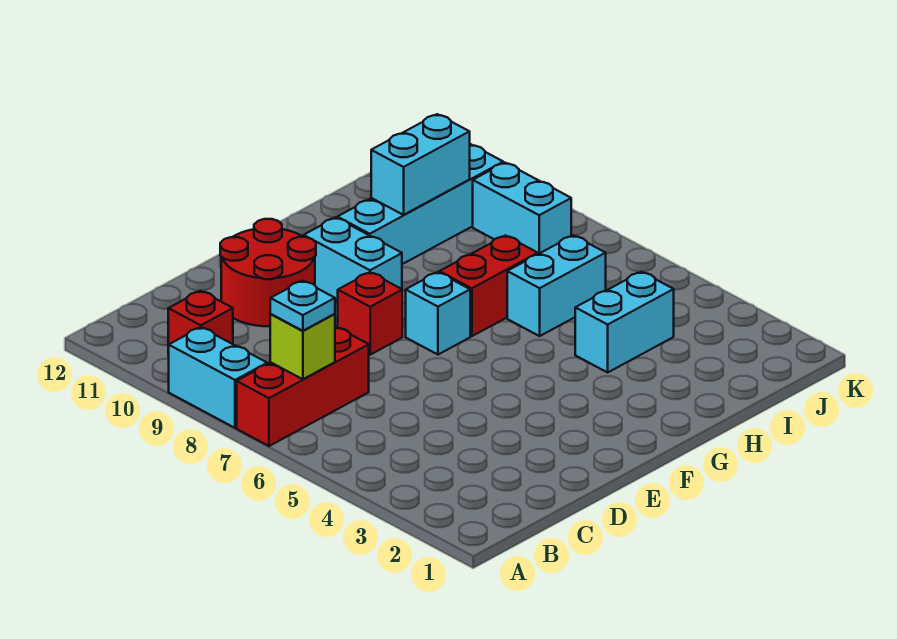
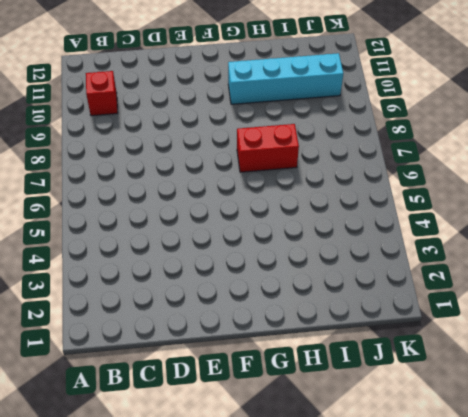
none -> red 1x3 brick [237,327,369,446]
none -> cyan 1x2 brick [169,327,267,428]
none -> red 2x2 round brick [220,219,316,326]

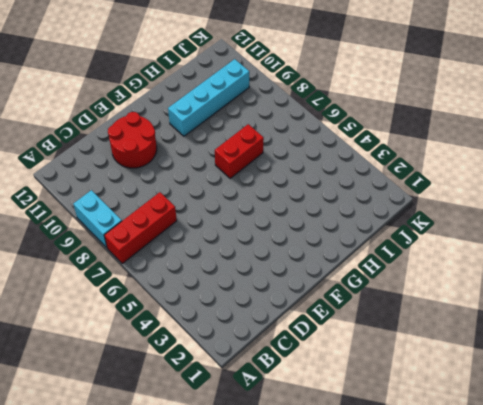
none -> red 1x1 brick [168,291,233,356]
none -> red 1x1 brick [338,272,402,355]
none -> cyan 1x1 brick [406,272,470,355]

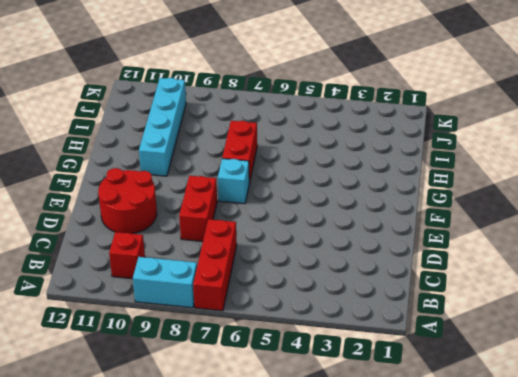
red 1x2 brick [179,176,217,242] -> red 1x1 brick [338,272,402,355]
none -> cyan 1x2 brick [304,218,402,301]
none -> cyan 1x2 brick [575,272,674,372]
none -> cyan 1x2 brick [507,235,606,336]

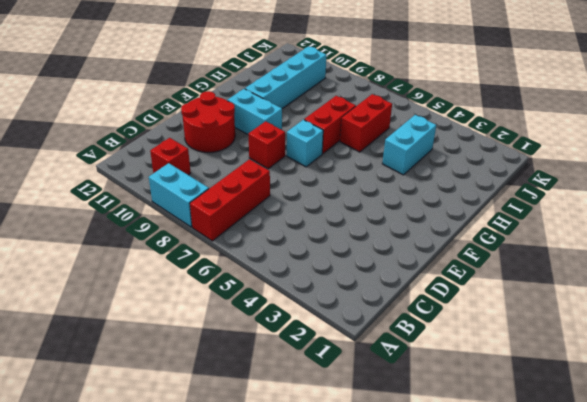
red 1x2 brick [340,94,392,152] -> cyan 1x2 brick [507,235,606,336]
none -> cyan 1x2 brick [473,163,571,254]
none -> lime 1x1 brick [270,314,335,379]
none -> cyan 1x2 brick [371,114,470,215]

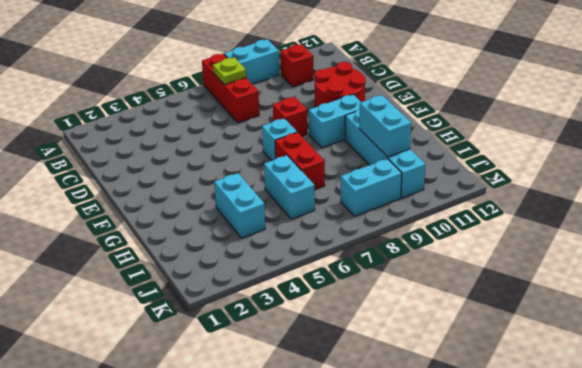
lime 1x1 plate [213,57,246,85] -> lime 1x1 brick [270,314,335,379]
none -> cyan 1x1 plate [270,281,335,331]

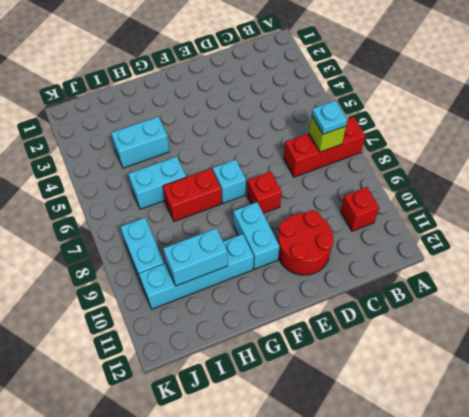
none -> cyan 1x2 brick [169,327,267,428]

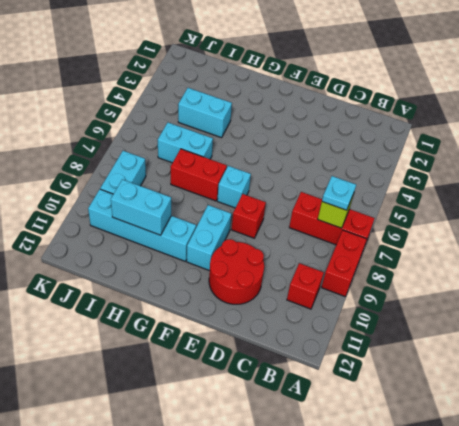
red 1x2 brick [321,230,367,296] -> cyan 1x2 brick [169,327,267,428]

